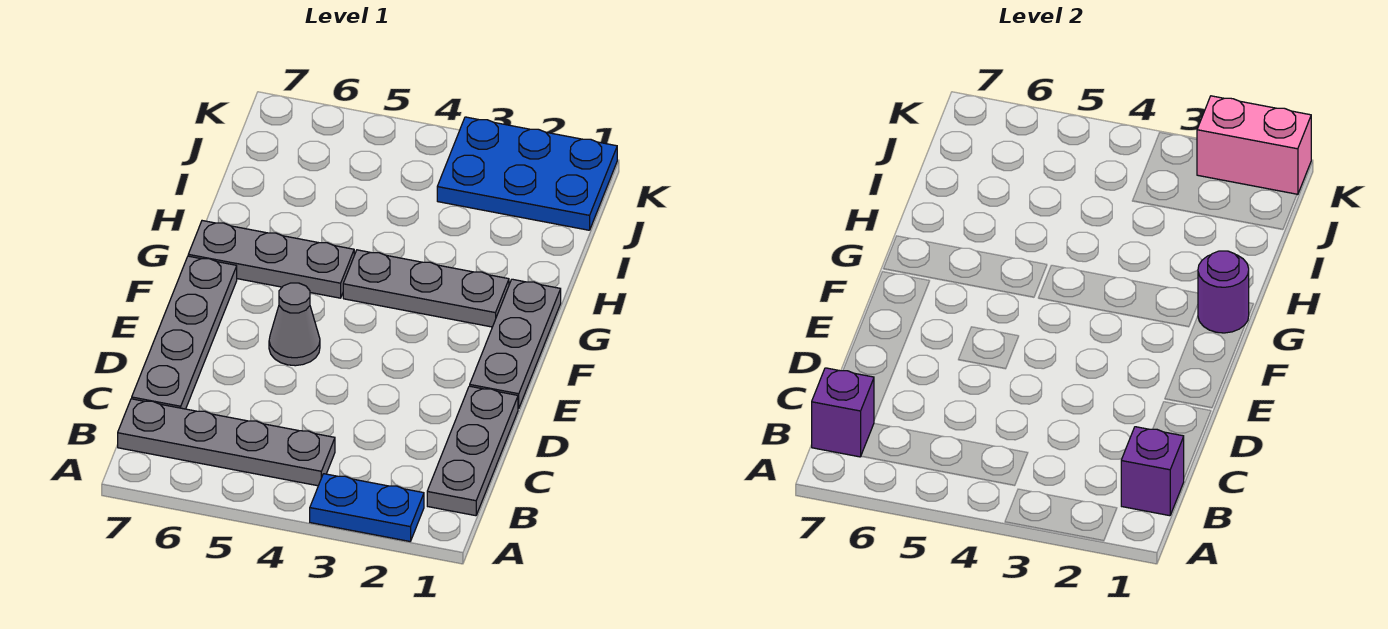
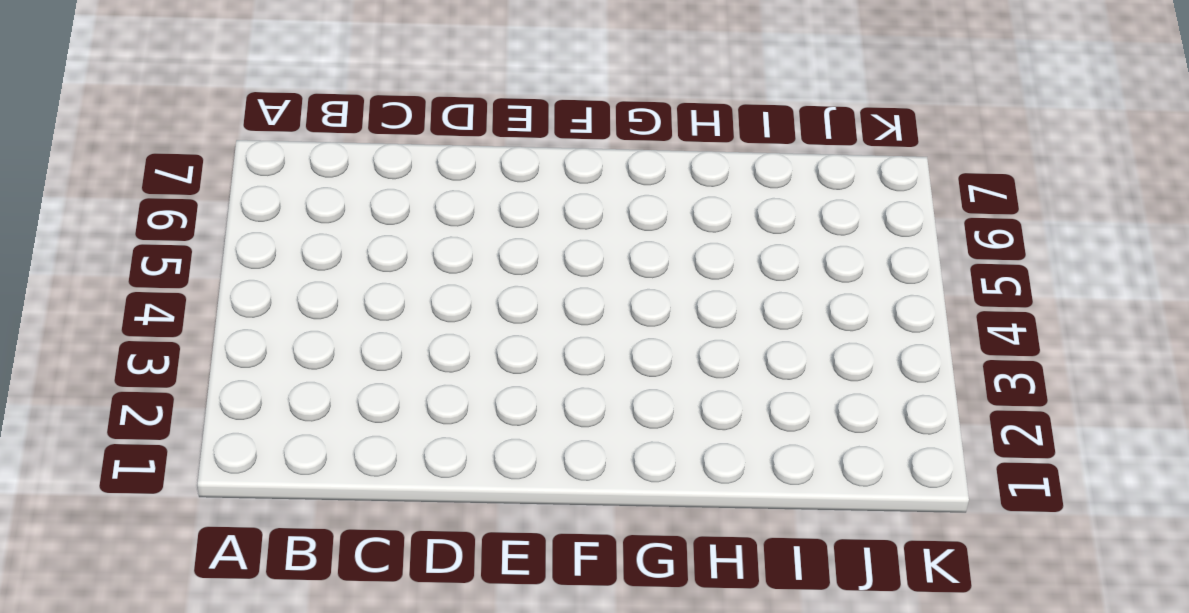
none -> blue 1x2 plate [310,474,424,541]
none -> grey 1x3 plate [427,386,518,516]
none -> grey 1x4 plate [118,399,335,486]

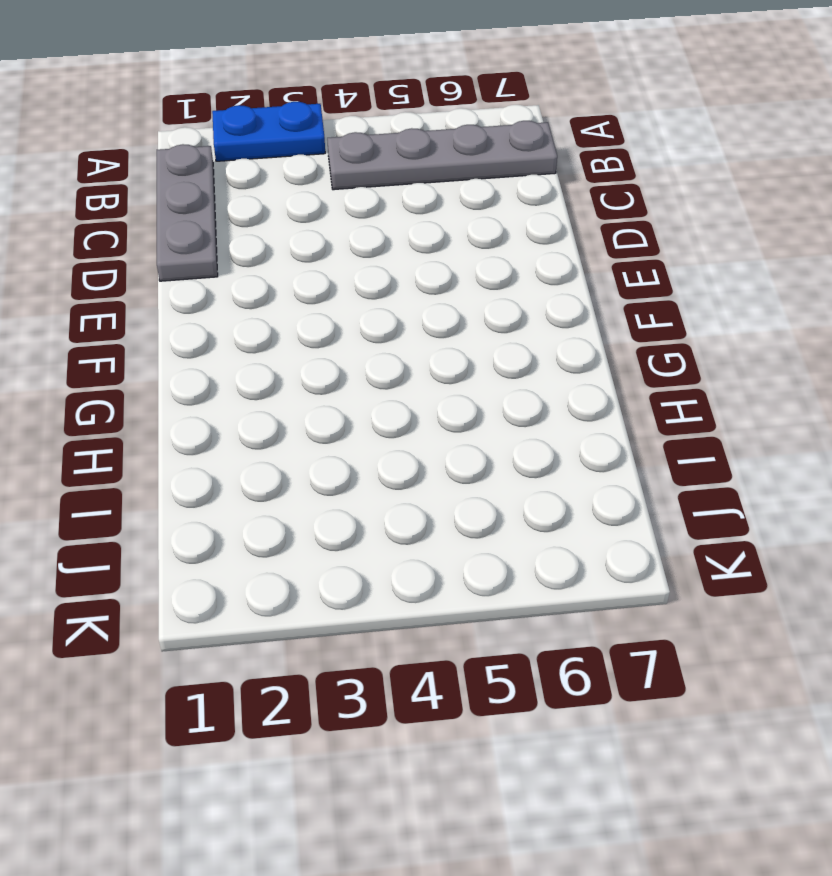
none -> grey 1x4 plate [132,256,237,409]
none -> grey 1x3 plate [470,279,561,409]
none -> grey 1x1 cone [269,283,320,366]

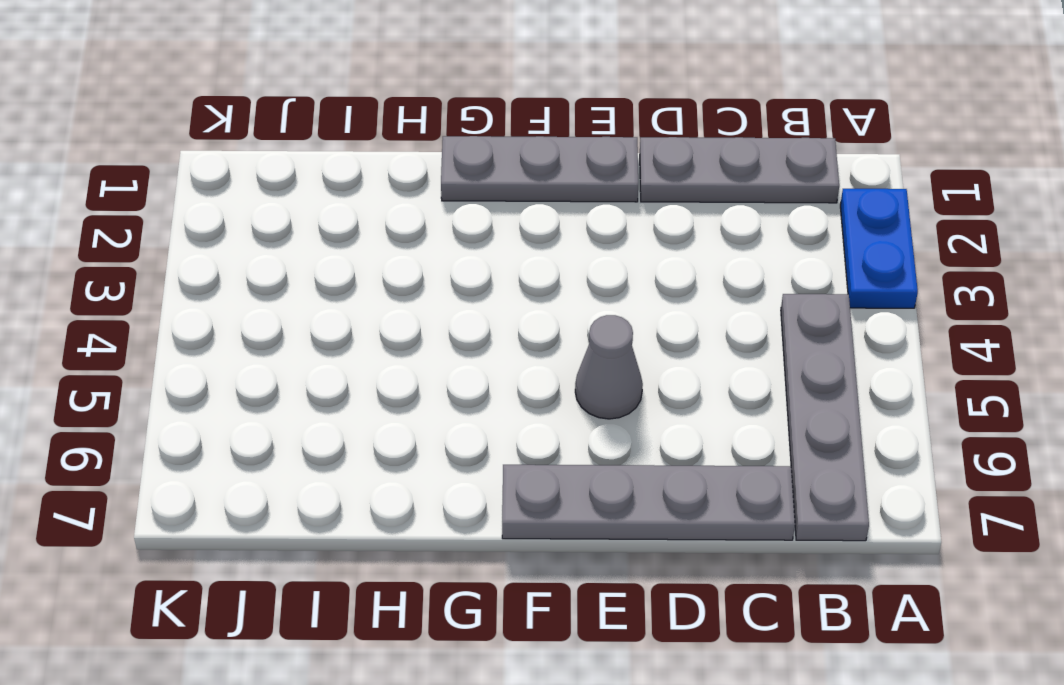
none -> grey 1x3 plate [343,250,509,327]
none -> grey 1x3 plate [188,221,354,298]
none -> blue 2x3 plate [437,117,617,230]

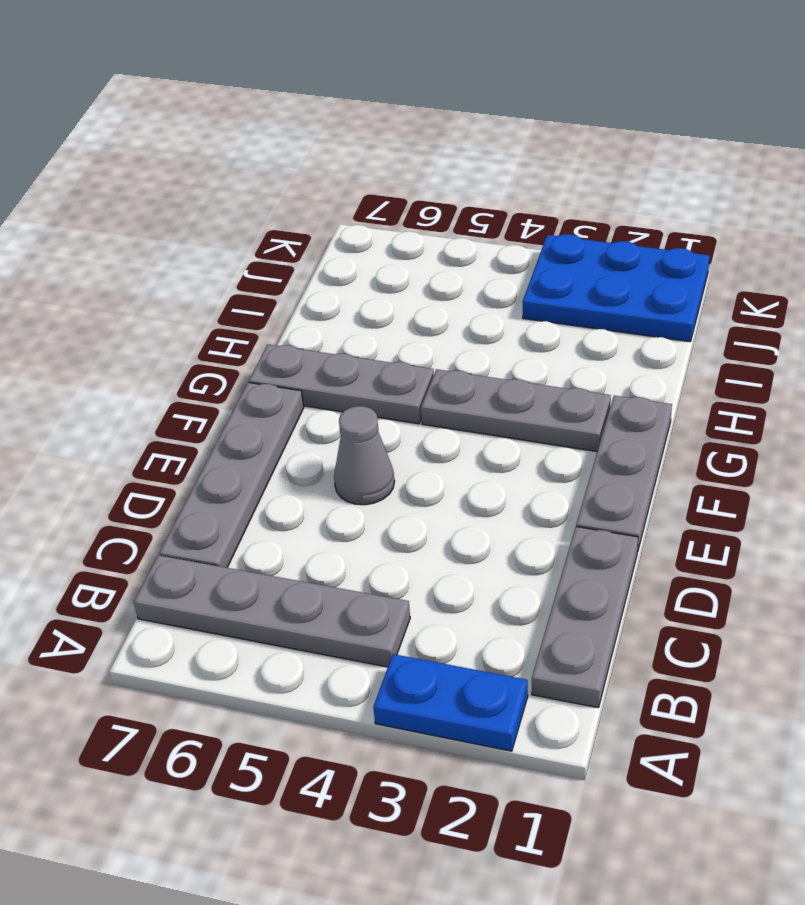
none -> purple 1x1 brick [1121,427,1184,516]
none -> purple 1x1 brick [812,368,874,457]
none -> purple 1x1 round brick [1198,251,1249,333]

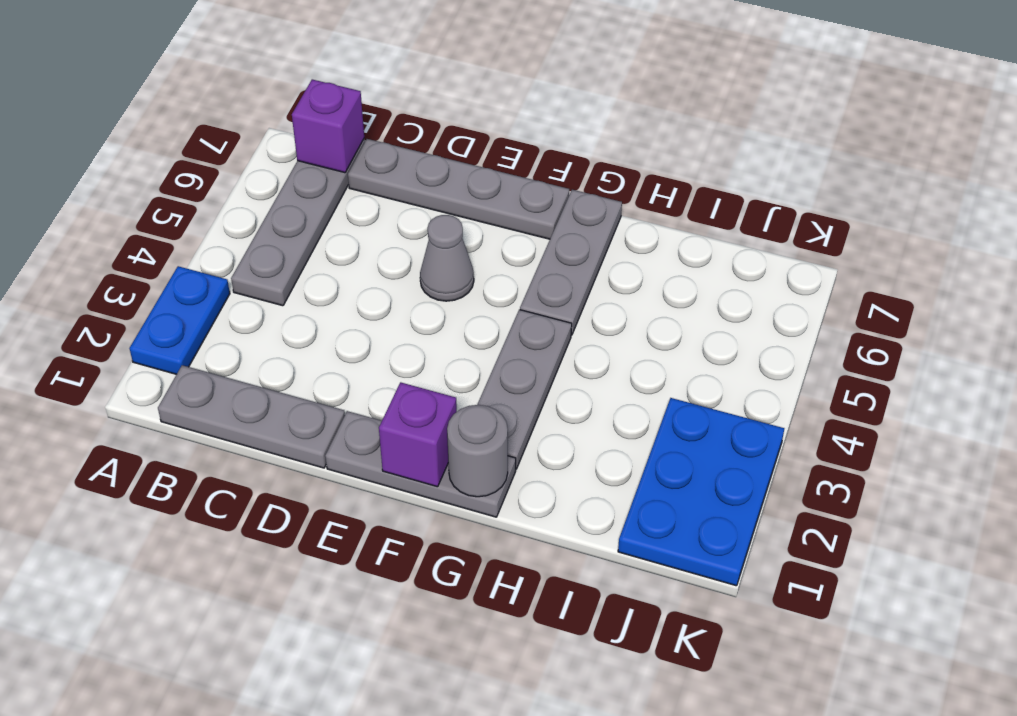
purple 1x1 brick [379,382,457,487] -> purple 1x1 brick moved to [1121,427,1184,516]
grey 1x1 round brick [447,405,508,497] -> purple 1x1 round brick [1198,251,1249,333]
none -> pink 1x2 brick [1197,96,1311,195]

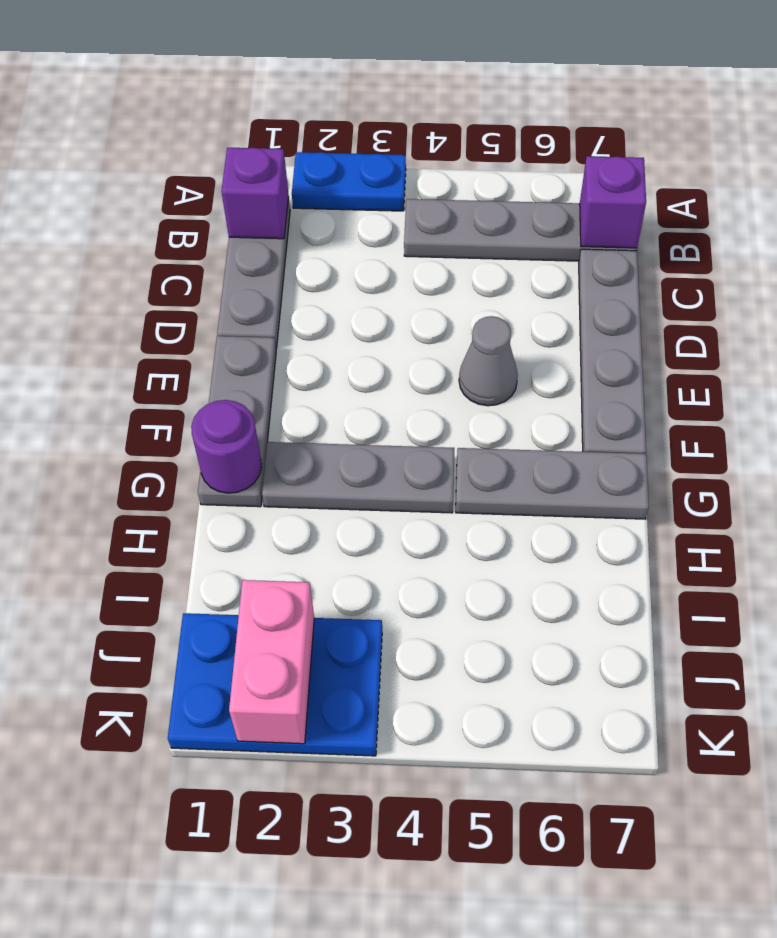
pink 1x2 brick [229,580,314,744] -> pink 1x2 brick turned to [1197,96,1311,195]

